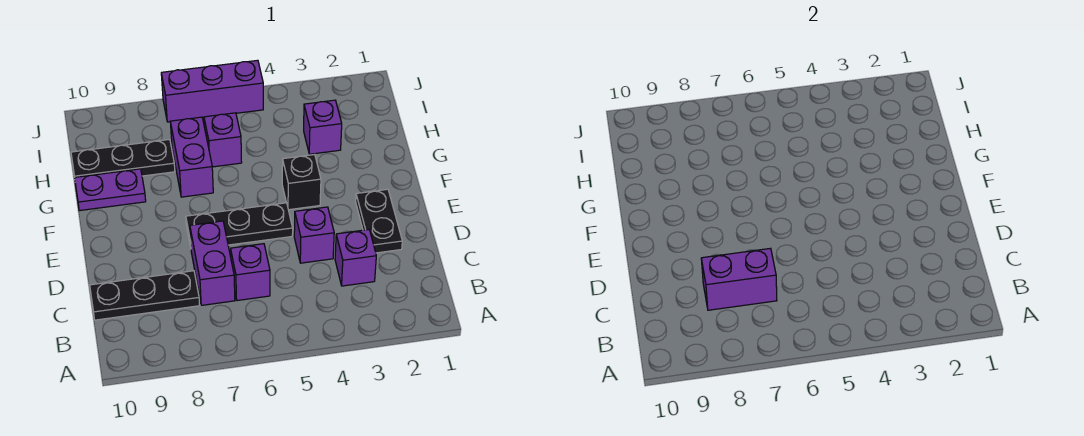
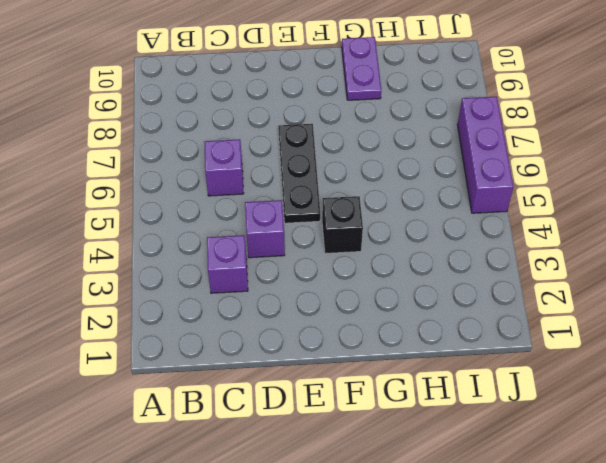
none -> purple 1x2 brick [190,221,235,305]
none -> black 1x3 plate [90,271,199,320]
none -> black 1x2 plate [356,189,402,253]

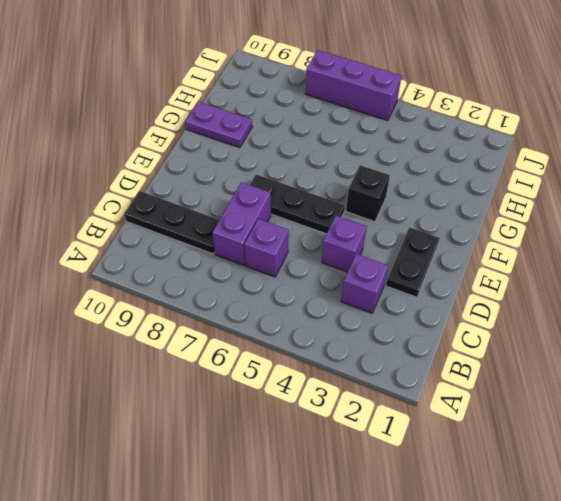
none -> purple 1x2 brick [170,117,213,197]
none -> purple 1x1 brick [304,100,342,154]
none -> purple 1x1 brick [204,113,242,167]

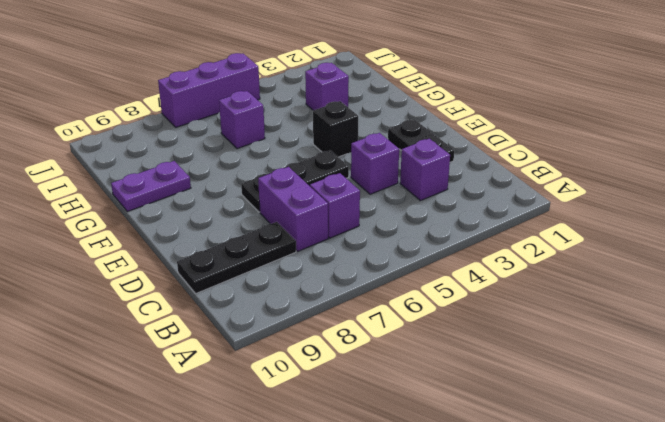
none -> purple 1x2 brick [170,117,213,197]
none -> black 1x3 plate [71,139,175,177]
none -> purple 1x2 brick [701,248,777,310]

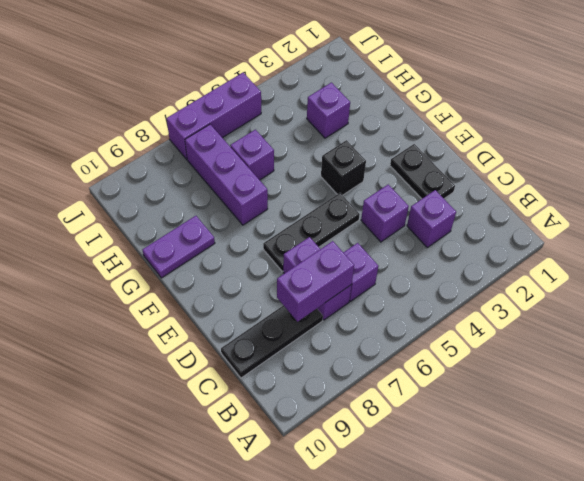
purple 1x3 brick [185,124,268,225] -> purple 1x2 brick [170,117,213,197]
none -> black 1x3 plate [71,139,175,177]

